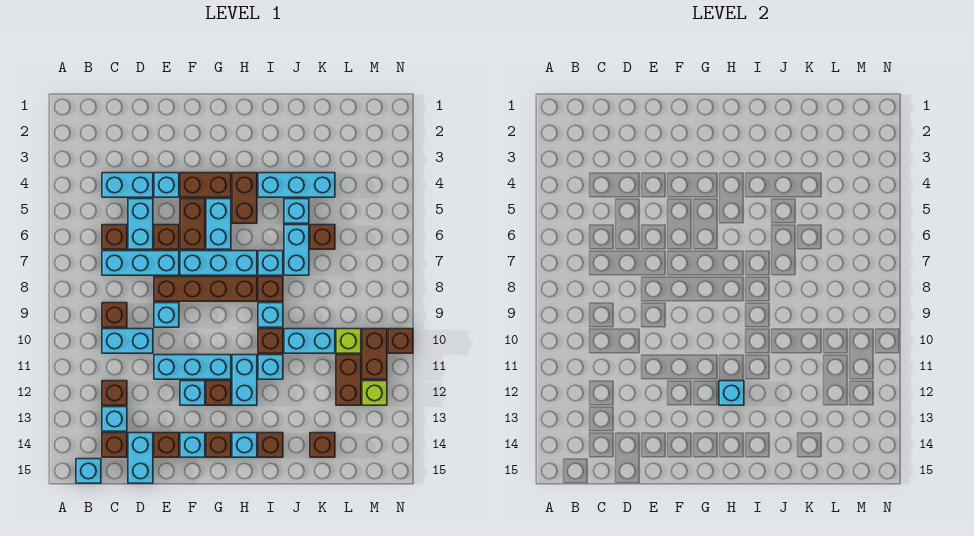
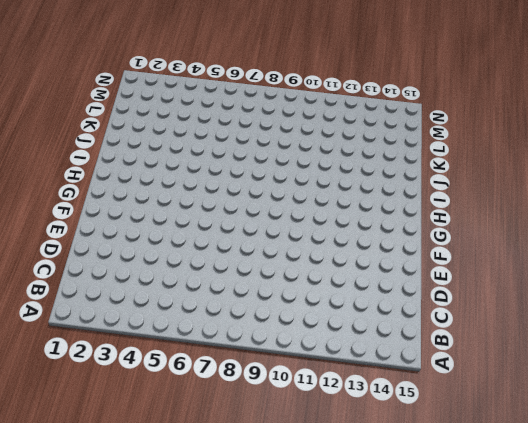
none -> cyan 1x1 brick [76,459,101,483]
none -> cyan 1x2 brick [102,173,153,197]
none -> brown 1x1 brick [102,225,127,249]
none -> cyan 1x3 brick [102,251,179,275]

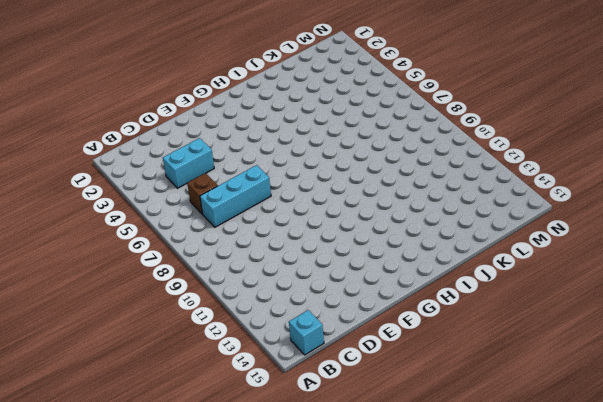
none -> brown 1x1 brick [102,303,127,327]
none -> cyan 1x2 brick [102,329,153,353]
none -> brown 1x1 brick [102,381,127,405]
none -> cyan 1x1 brick [102,407,127,431]

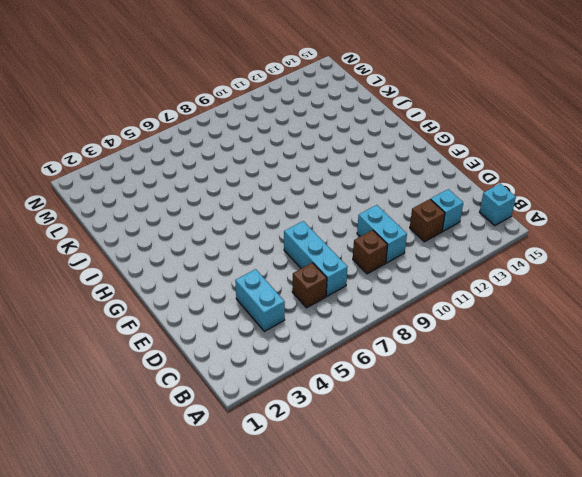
none -> brown 1x1 brick [102,433,127,457]
none -> cyan 1x2 brick [128,199,153,249]
none -> cyan 1x2 brick [128,433,153,483]
none -> cyan 1x1 brick [154,173,179,197]

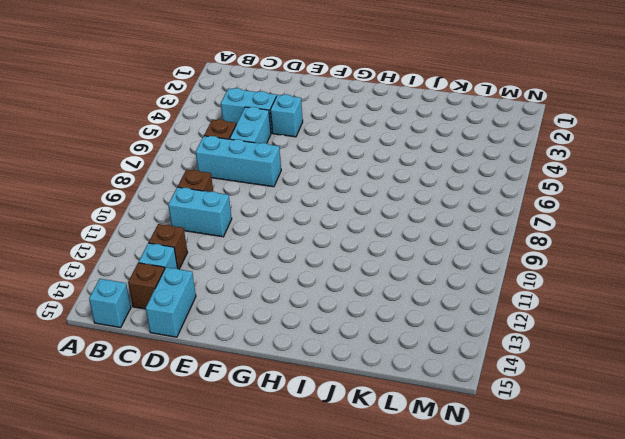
none -> brown 1x1 brick [154,225,179,249]
none -> brown 1x4 brick [154,277,257,301]
none -> cyan 1x1 brick [154,303,179,327]
none -> cyan 1x3 brick [154,355,231,379]

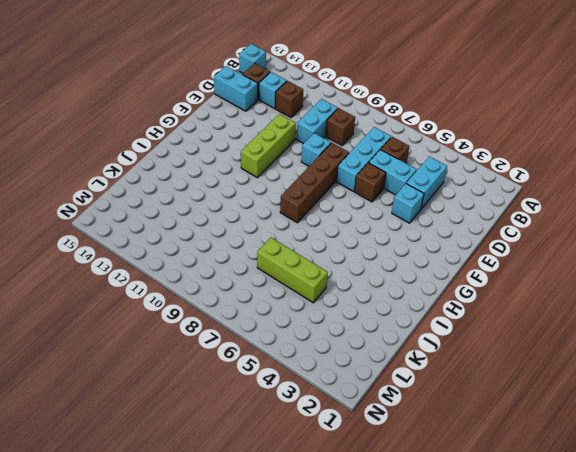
lime 1x3 brick [241,114,296,178] -> cyan 1x3 brick [154,355,231,379]
lime 1x3 brick [257,238,328,303] -> brown 1x1 brick [310,225,335,249]
none -> brown 1x1 brick [154,433,179,457]
none -> brown 1x2 brick [180,173,231,197]
none -> brown 1x2 brick [180,199,205,249]
none -> cyan 1x3 brick [180,251,257,275]

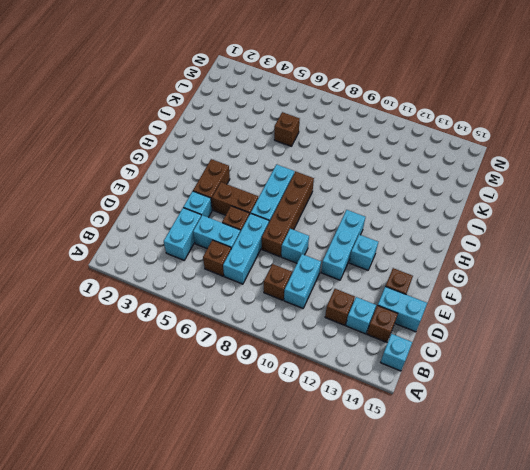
none -> cyan 1x1 brick [180,433,205,457]
none -> cyan 1x2 brick [206,199,231,249]
none -> brown 1x1 brick [206,381,231,405]
none -> brown 1x1 brick [206,433,231,457]

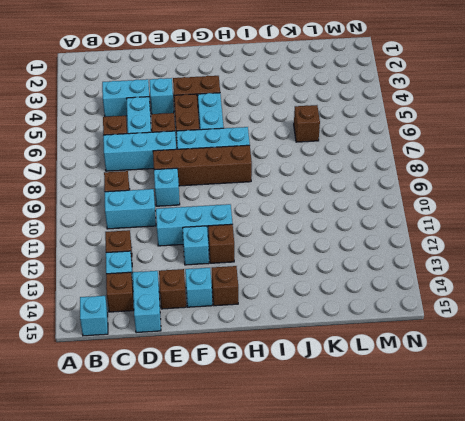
none -> brown 1x2 brick [232,173,257,223]
none -> cyan 1x2 brick [232,355,257,405]
none -> cyan 1x1 brick [232,433,257,457]
none -> cyan 1x3 brick [258,173,335,197]

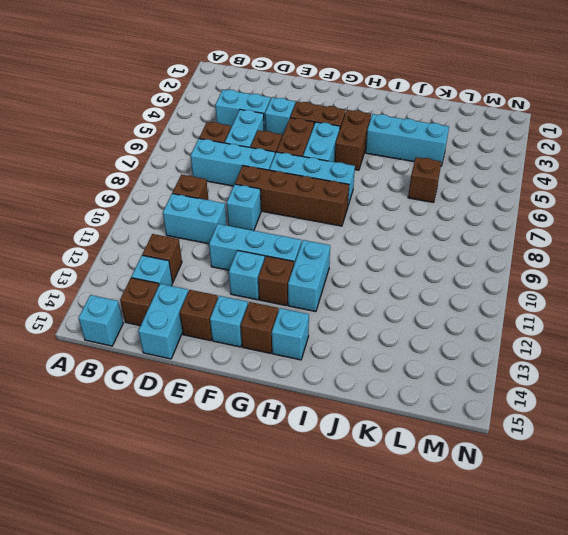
none -> cyan 1x1 brick [258,251,283,275]
none -> brown 1x1 brick [258,277,283,301]
none -> cyan 1x1 brick [258,303,283,327]
none -> brown 1x1 brick [258,329,283,353]

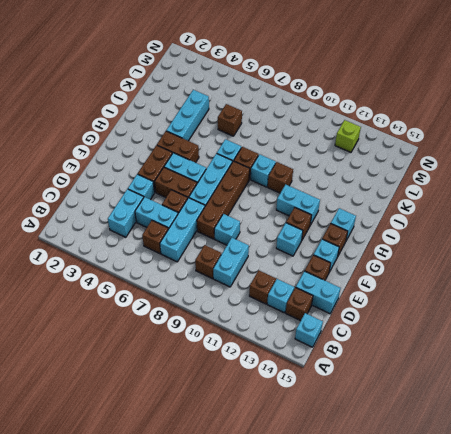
none -> cyan 1x3 brick [154,355,231,379]
none -> cyan 1x1 brick [258,355,283,379]
none -> brown 1x1 brick [258,433,283,457]
none -> cyan 1x1 brick [284,199,309,223]

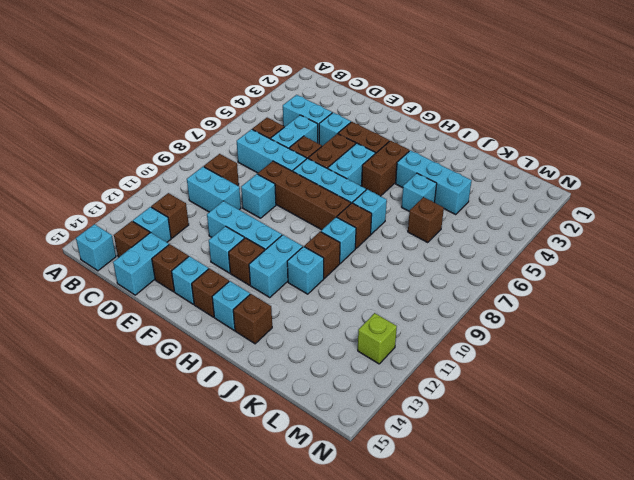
none -> cyan 1x2 brick [284,225,309,275]
none -> cyan 1x2 brick [284,329,335,353]
none -> brown 1x1 brick [310,433,335,457]
none -> lime 1x1 brick [336,329,361,353]

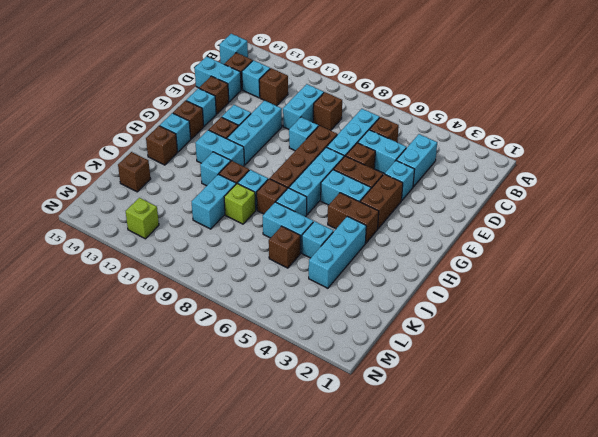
lime 1x1 brick [224,183,256,224] -> lime 1x1 brick moved to [336,329,361,353]
none -> brown 1x2 brick [336,355,361,405]
none -> brown 1x2 brick [362,329,387,379]
none -> brown 1x1 brick [388,329,413,353]
none -> cyan 1x1 brick [719,381,744,405]

